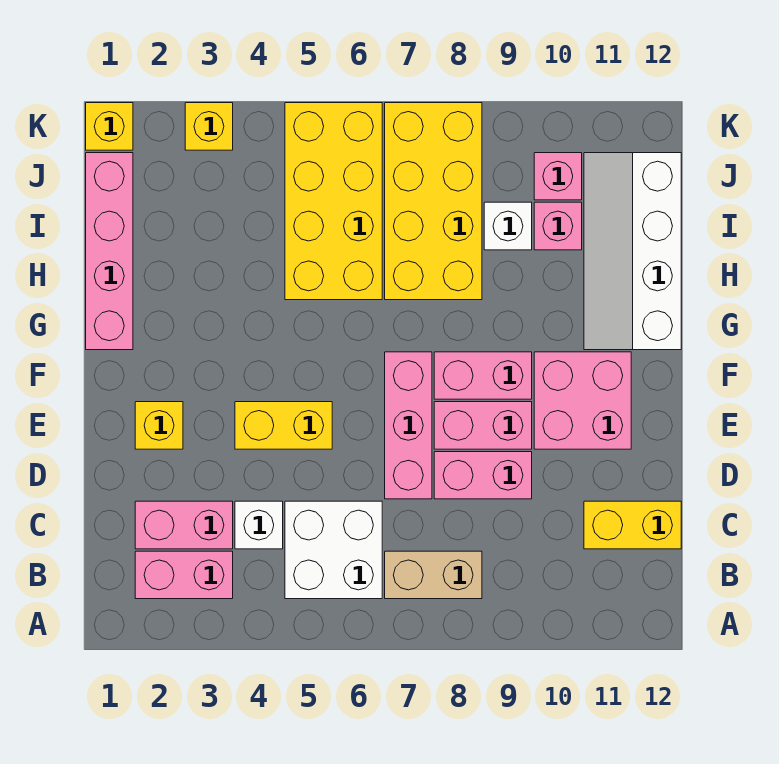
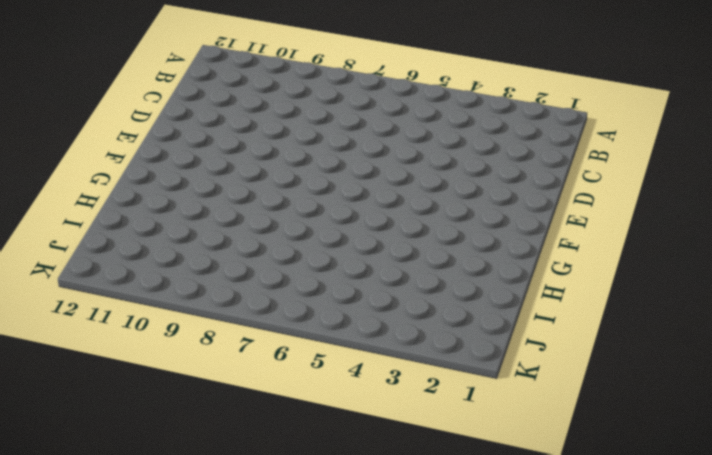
none -> pink 1x2 brick [135,551,233,599]
none -> white 2x2 brick [285,501,382,599]
none -> tan 1x2 brick [385,551,482,599]

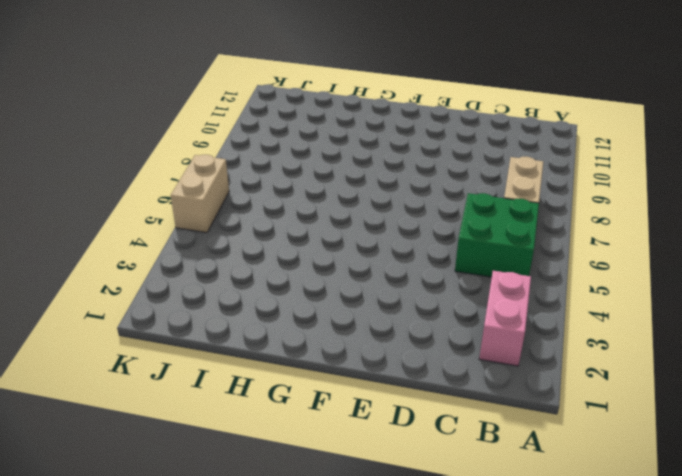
green 2x2 brick [455,193,539,277] -> white 2x2 brick [285,501,382,599]
tan 1x2 brick [171,155,229,233] -> yellow 2x4 brick [285,103,382,300]
none -> pink 1x2 brick [135,501,233,549]
none -> white 1x1 brick [235,501,283,549]
none -> yellow 1x2 brick [584,501,681,549]

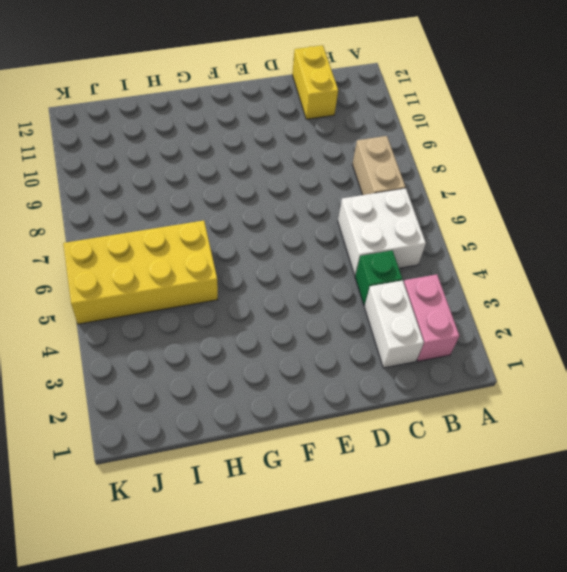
white 1x2 brick [364,280,424,368] -> pink 1x2 brick [135,501,233,549]
green 1x1 brick [355,250,402,305] -> white 1x1 brick [235,501,283,549]
none -> pink 1x3 brick [385,352,432,499]
none -> pink 1x2 brick [434,452,532,499]
none -> yellow 1x1 brick [135,402,183,449]

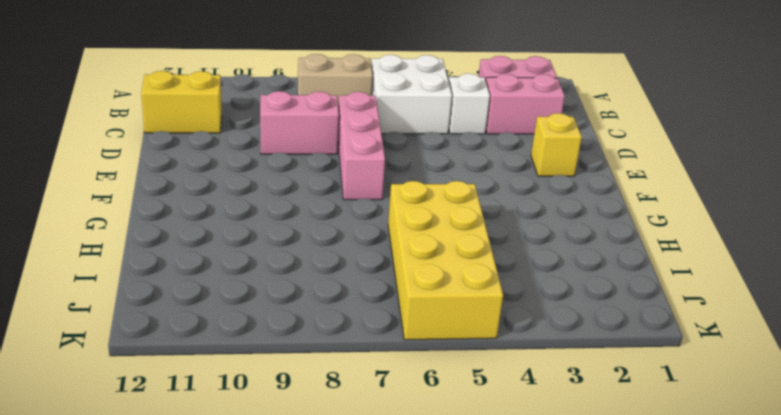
none -> yellow 1x2 brick [235,402,332,449]
none -> pink 1x2 brick [434,402,532,449]
none -> pink 2x2 brick [534,352,631,449]

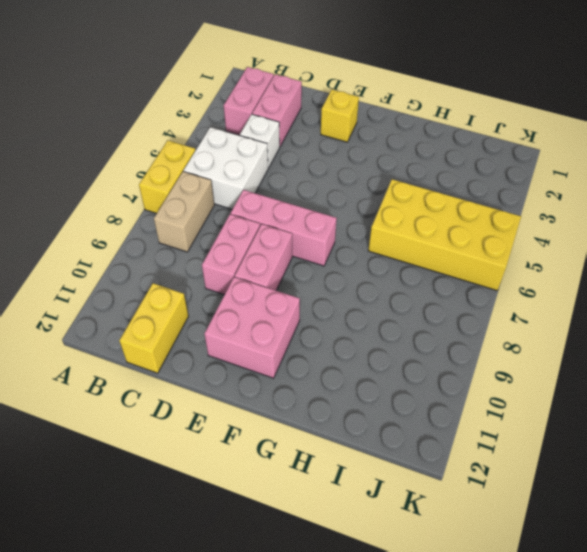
yellow 1x2 brick [139,141,196,213] -> yellow 1x2 brick moved to [235,402,332,449]
none -> pink 1x2 brick [434,352,532,399]
none -> pink 1x4 brick [86,153,133,350]
none -> white 2x4 slope [584,153,681,350]

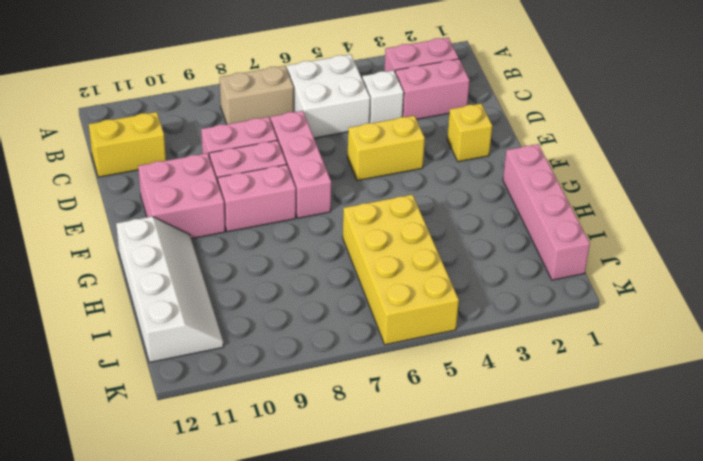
none -> yellow 2x4 brick [385,103,482,300]
none -> white 1x1 brick [484,202,532,250]
none -> pink 1x1 brick [534,202,582,250]

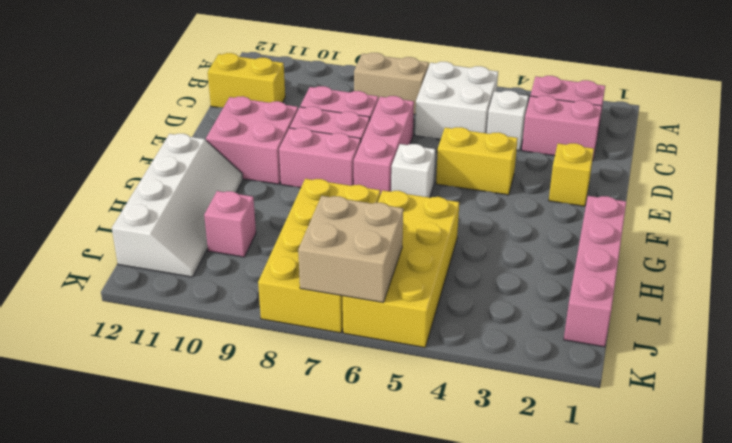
white 1x1 brick [391,144,435,197] -> white 1x1 brick moved to [484,202,532,250]
tan 2x2 brick [298,196,403,302] -> none
none -> pink 1x1 brick [534,153,582,200]
none -> yellow 1x1 brick [86,103,133,150]
none -> yellow 1x1 brick [185,103,233,150]

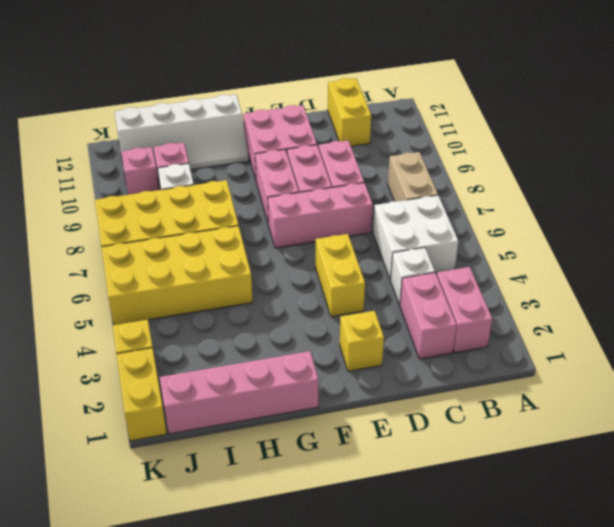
yellow 1x2 brick [116,348,167,441] -> yellow 1x1 brick [86,103,133,150]

